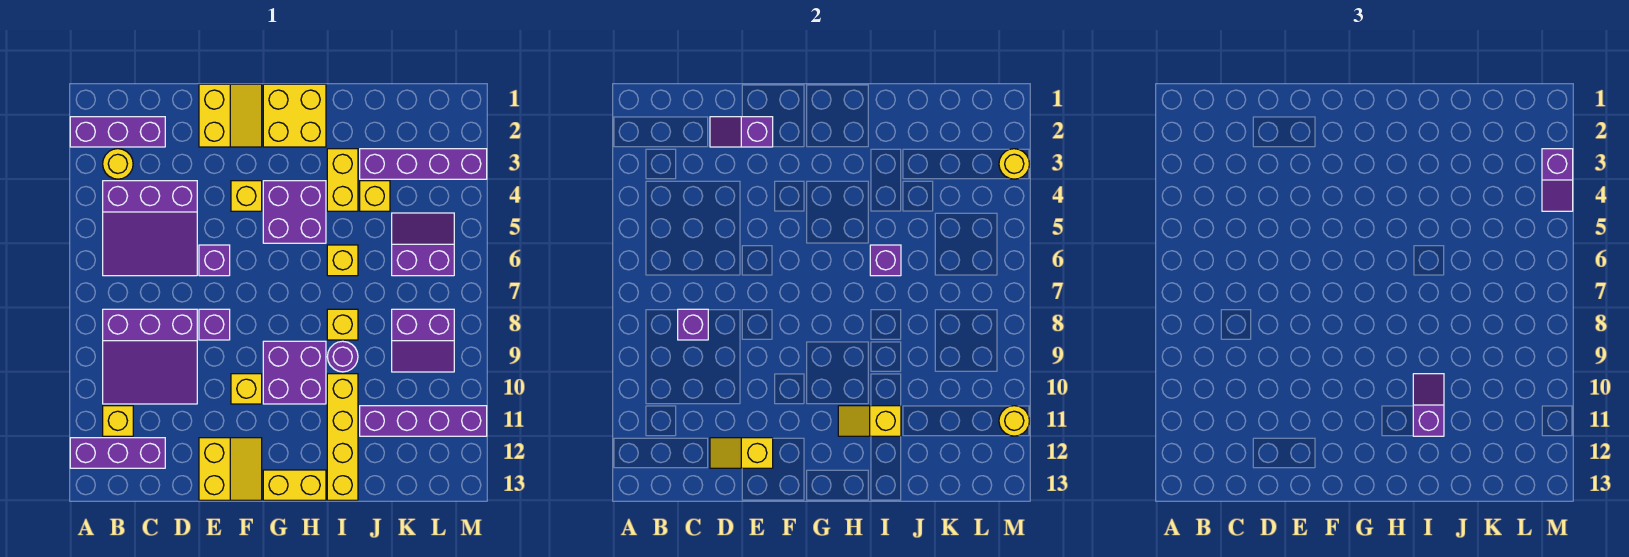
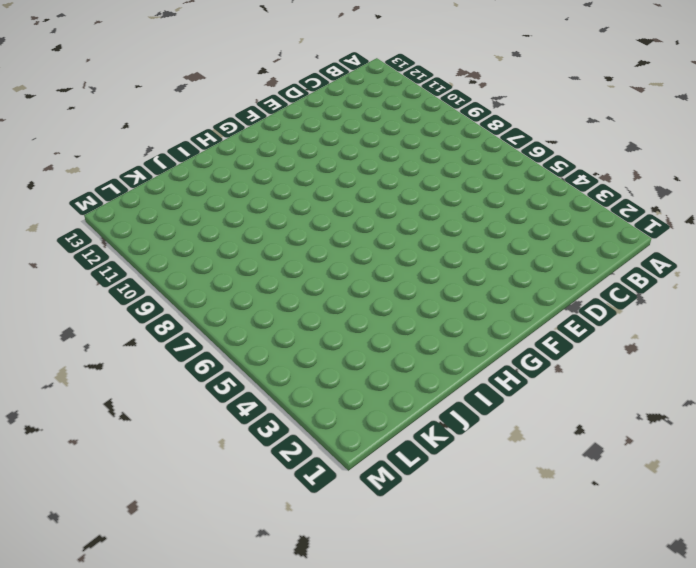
none -> purple 1x3 brick [70,117,165,147]
none -> purple 1x3 brick [70,438,165,468]
none -> yellow 1x1 round brick [103,149,133,179]
none -> purple 3x3 slope [103,181,197,276]

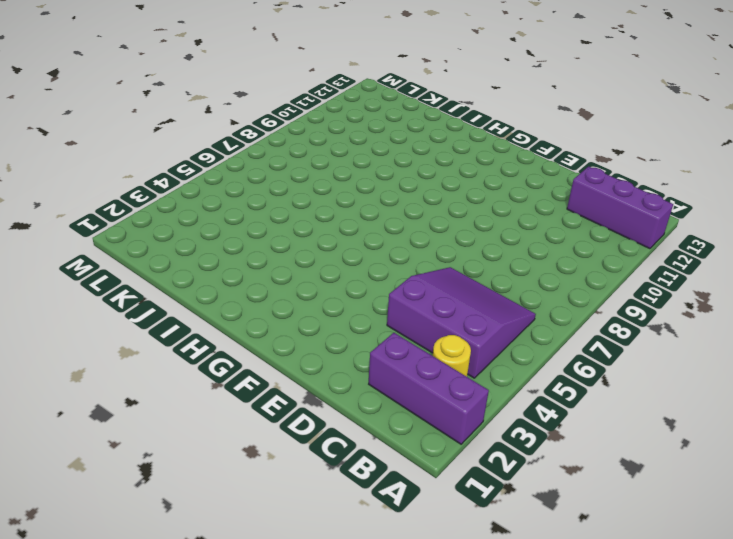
none -> purple 3x3 slope [103,309,197,404]
none -> yellow 1x1 brick [103,406,133,436]
none -> yellow 2x2 slope [199,84,262,147]
none -> purple 1x1 brick [199,245,230,276]

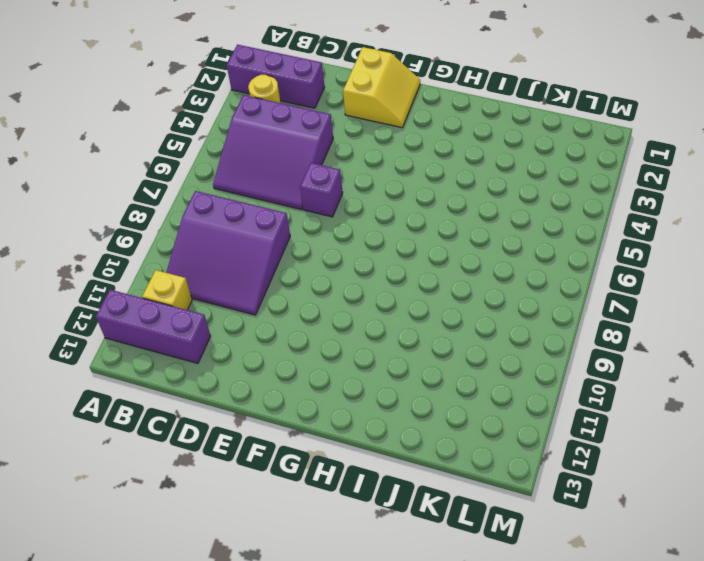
none -> purple 1x1 brick [199,309,230,340]
none -> yellow 2x2 slope [199,438,262,500]
none -> yellow 1x1 brick [231,181,262,211]
none -> yellow 1x1 brick [231,374,262,404]

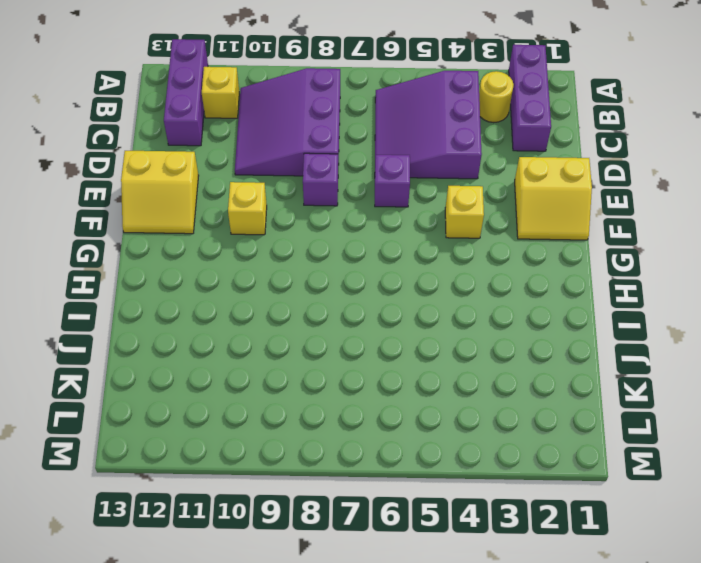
none -> yellow 2x2 brick [263,84,326,147]
none -> purple 2x2 brick [263,181,326,243]
none -> purple 2x2 brick [263,341,326,404]
none -> yellow 1x2 brick [263,470,326,500]

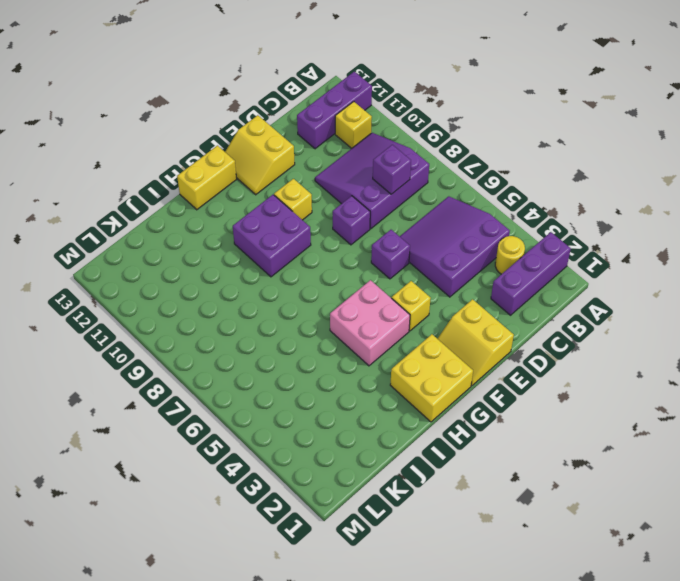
pink 2x2 brick [330,280,410,366] -> purple 2x2 brick [263,181,326,243]
none -> yellow 1x2 brick [327,149,358,211]
none -> yellow 1x1 brick [327,245,358,276]
none -> yellow 1x1 brick [327,309,358,340]
none -> purple 1x1 round brick [327,341,358,372]

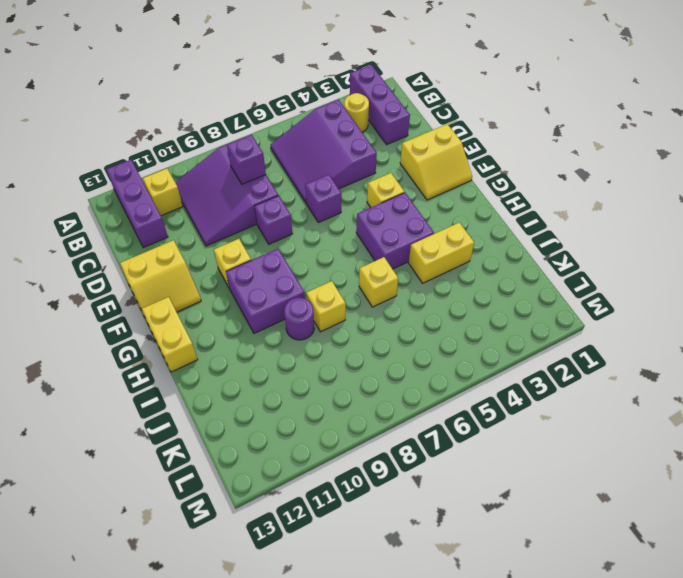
none -> yellow 2x2 brick [263,84,326,147]
none -> yellow 1x4 brick [327,374,358,500]
none -> purple 1x4 brick [360,149,487,179]
none -> yellow 1x1 brick [360,181,390,211]

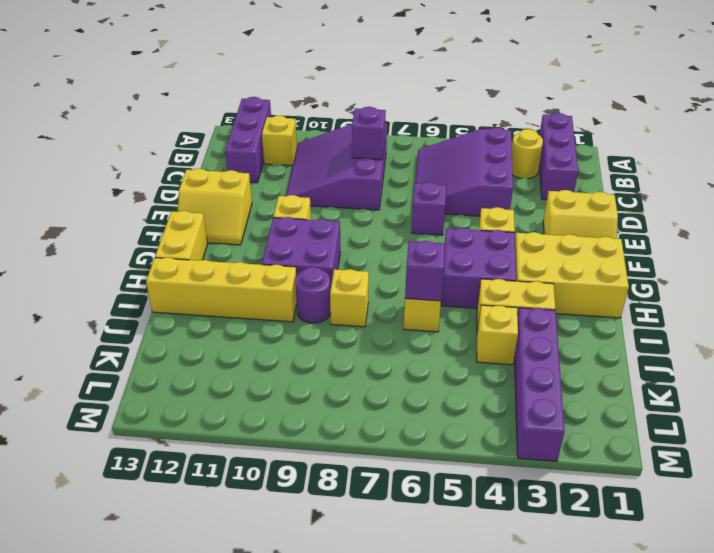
yellow 2x3 brick [515,232,629,318] -> yellow 2x2 brick [263,84,326,147]
none -> purple 1x1 brick [199,309,230,340]
none -> purple 1x4 brick [360,406,487,436]
none -> purple 2x2 slope [392,213,454,276]
none -> purple 2x2 slope [392,309,454,372]

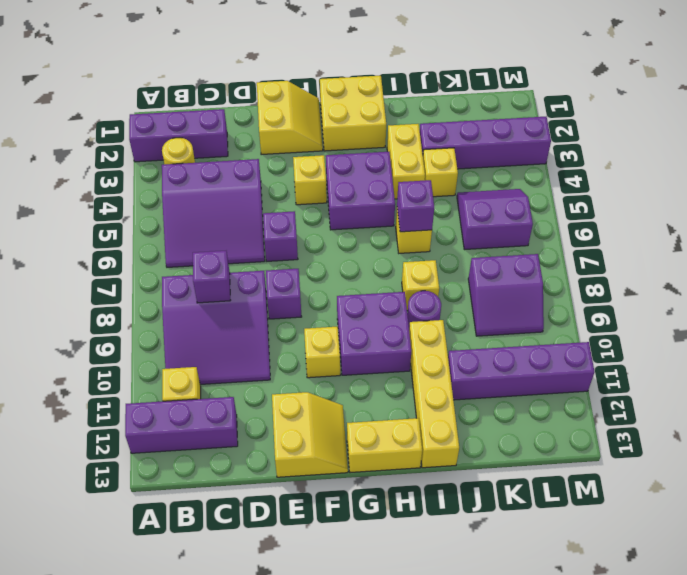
none -> purple 1x2 slope [710,117,773,147]
none -> yellow 1x2 slope [710,438,773,468]
none -> yellow 1x2 slope [838,406,901,436]
none -> yellow 1x1 round brick [999,149,1029,179]

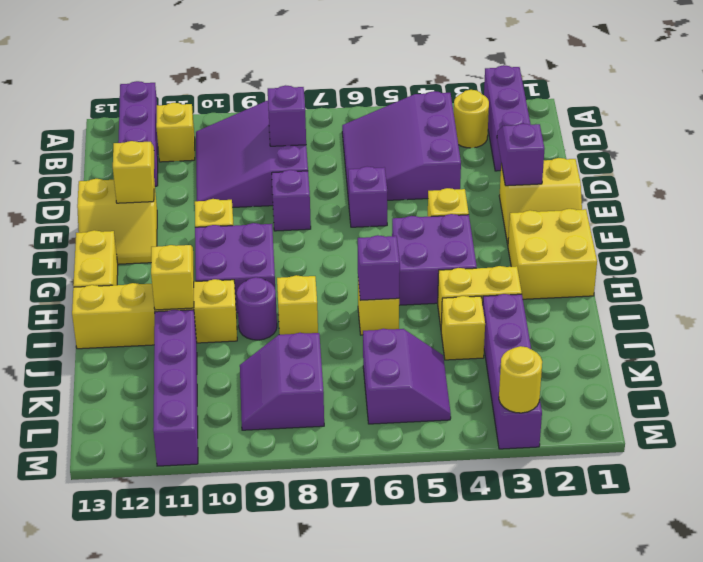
none -> yellow 1x1 round brick [999,406,1029,436]
none -> purple 1x2 slope [1413,374,1444,436]
none -> purple 1x2 slope [1542,149,1573,211]

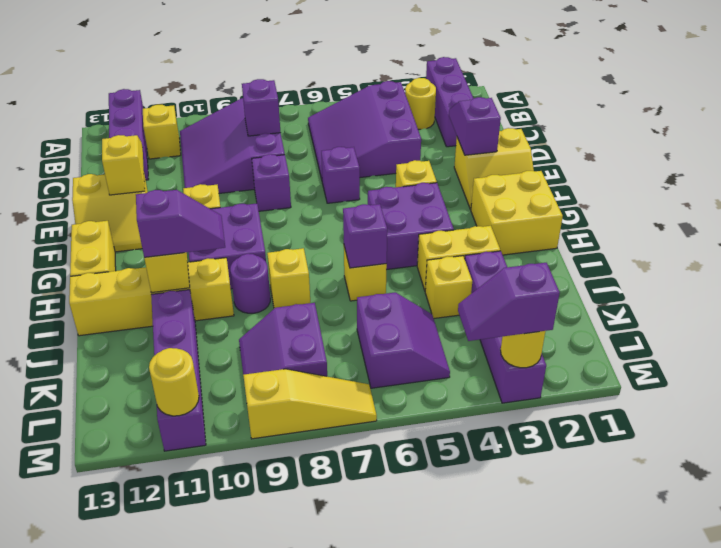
yellow 1x3 slope [243,369,377,439] -> none

